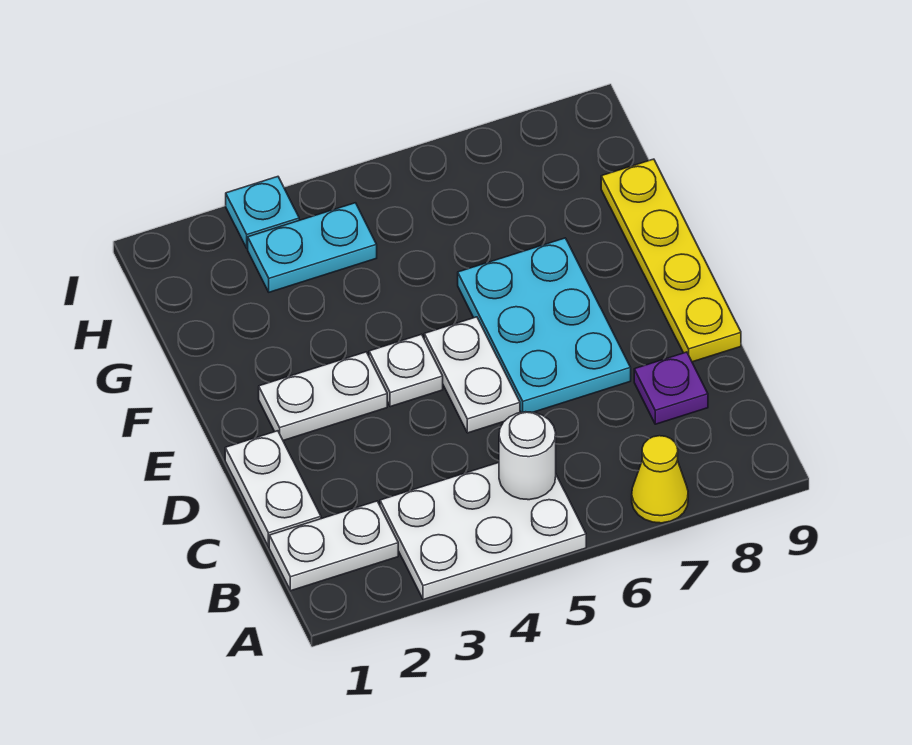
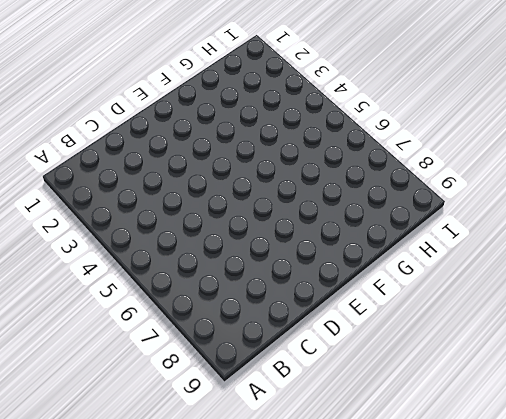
none -> white 2x3 plate [380,463,586,600]
none -> yellow 1x1 cone [632,436,688,523]
none -> white 1x2 plate [269,501,398,591]

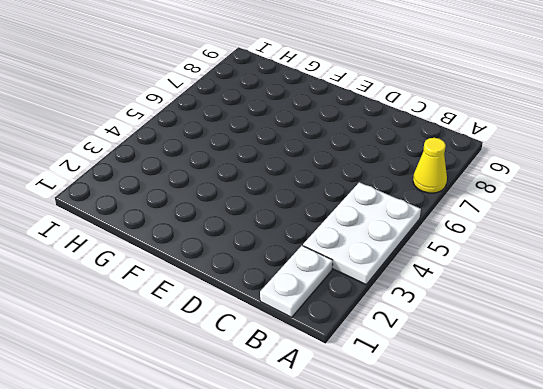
none -> white 1x2 plate [225,431,321,547]
none -> purple 1x1 plate [634,352,708,424]
none -> white 1x2 plate [424,317,520,433]

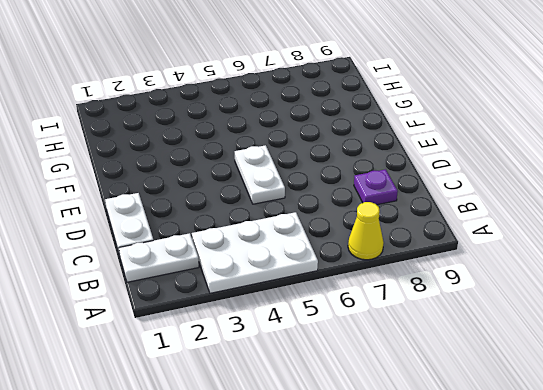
none -> cyan 2x3 plate [458,238,631,412]
none -> yellow 1x4 plate [601,159,741,362]
none -> white 1x2 plate [259,352,387,441]

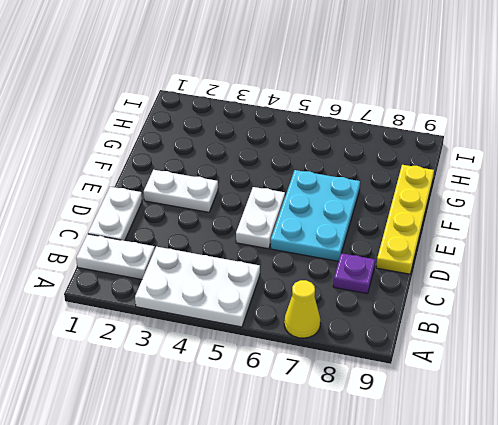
none -> white 1x1 plate [369,334,443,407]
none -> cyan 1x2 plate [248,203,377,292]
none -> cyan 1x1 plate [226,177,299,249]

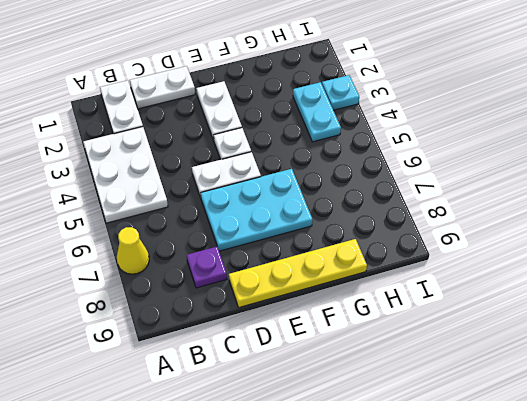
none -> white 1x1 round brick [499,412,556,500]

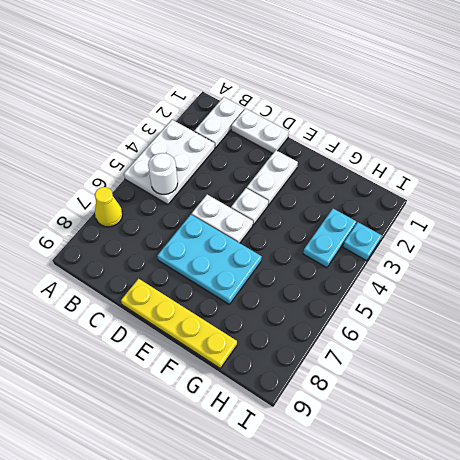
none -> purple 1x1 plate [634,352,708,424]

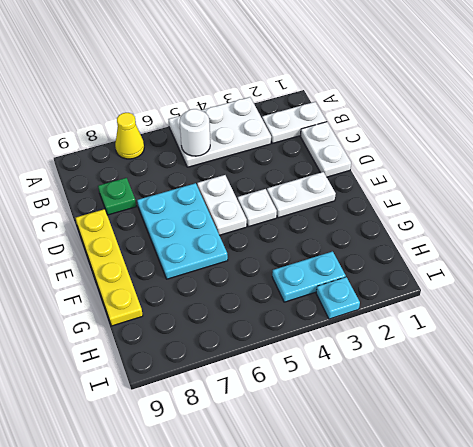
green 1x1 plate [98,178,136,215] -> purple 1x1 plate [634,352,708,424]

